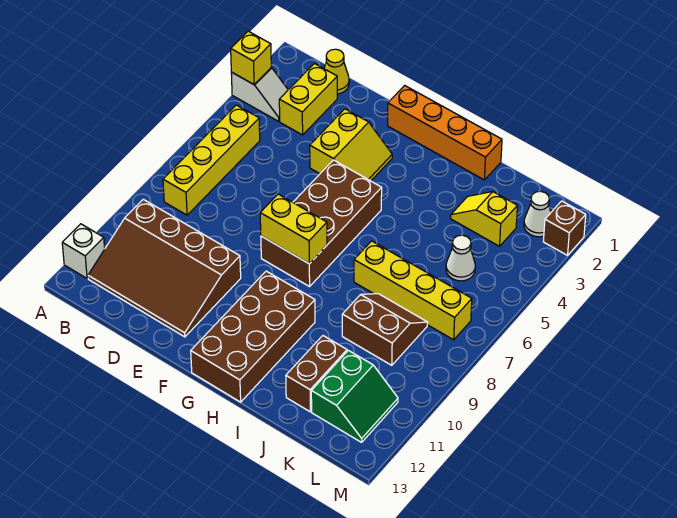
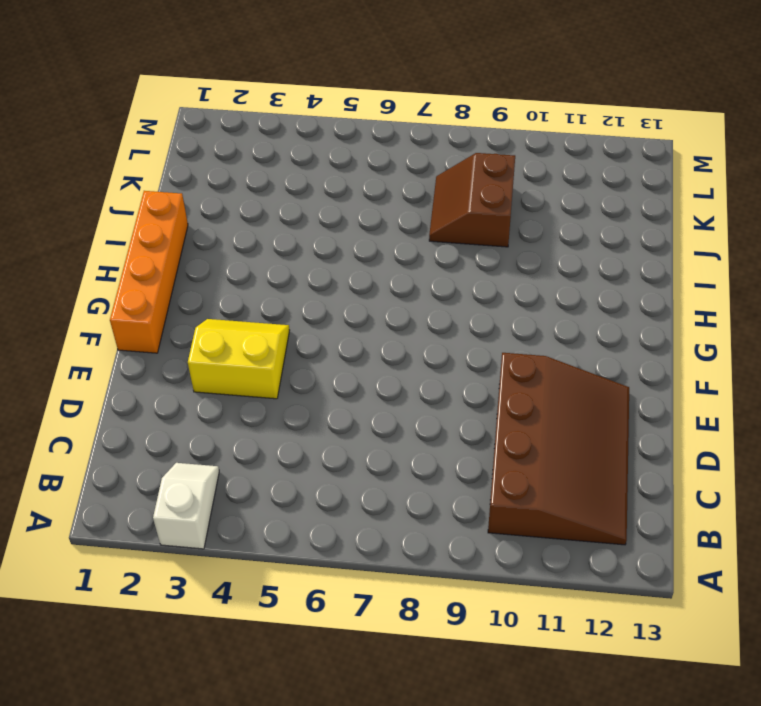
none -> white 1x1 brick [62,224,105,278]
none -> yellow 1x4 brick [163,105,260,215]
none -> yellow 1x1 cone [324,49,349,94]

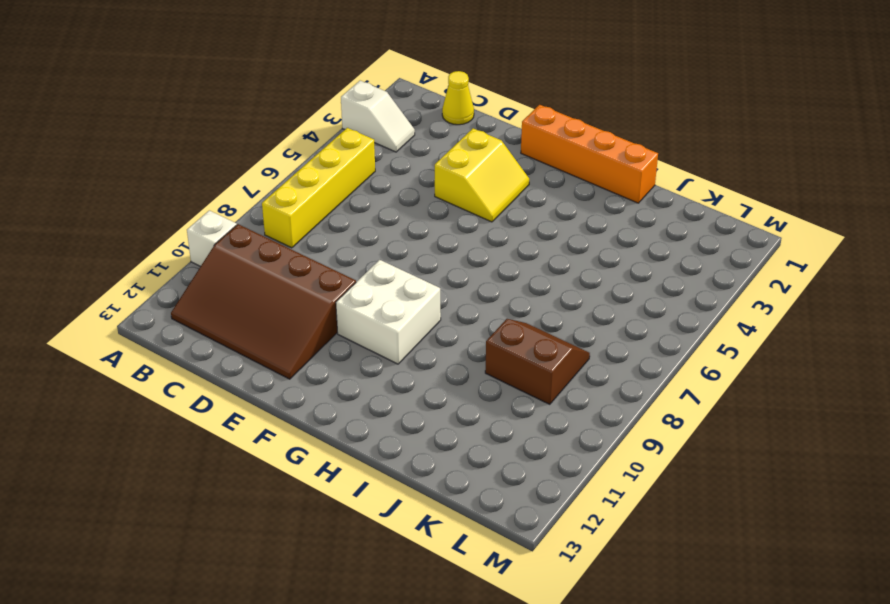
white 1x1 brick [187,210,237,267] -> white 1x1 brick moved to [62,224,105,278]
white 2x2 brick [336,260,441,364] -> brown 2x4 brick [191,271,315,402]
none -> yellow 1x2 brick [279,64,337,135]
none -> brown 2x4 brick [261,160,382,287]
none -> yellow 1x4 brick [354,241,472,340]

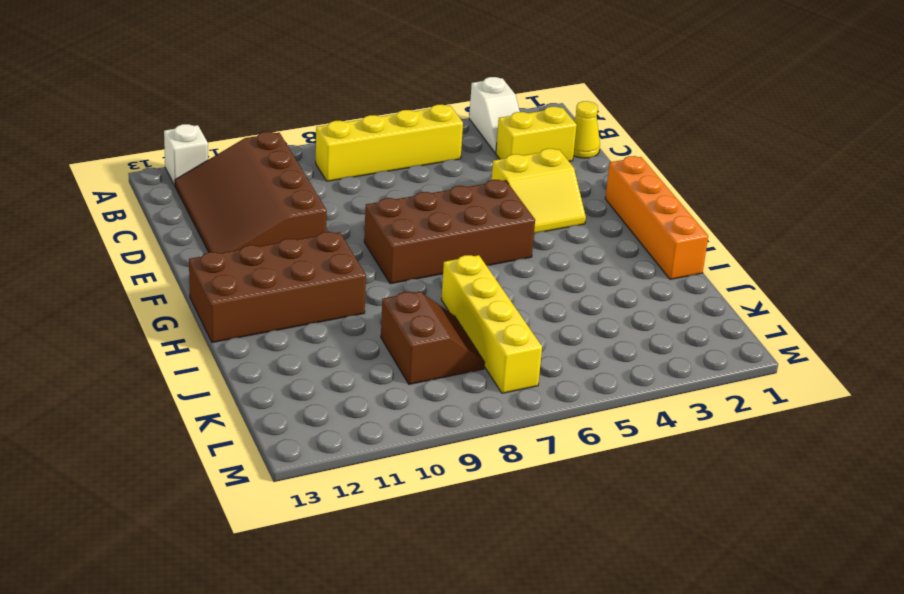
none -> yellow 1x2 slope [451,192,517,246]
none -> brown 1x2 brick [286,336,347,412]
none -> white 1x1 cone [446,235,475,281]

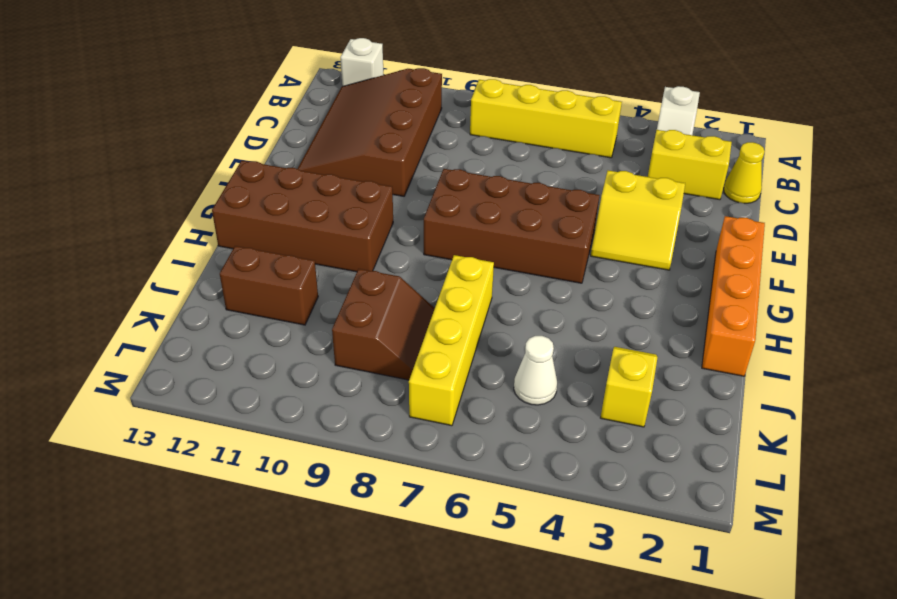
none -> green 2x2 slope [311,350,398,442]
none -> white 1x1 cone [524,191,551,237]
none -> brown 1x1 brick [543,201,586,255]

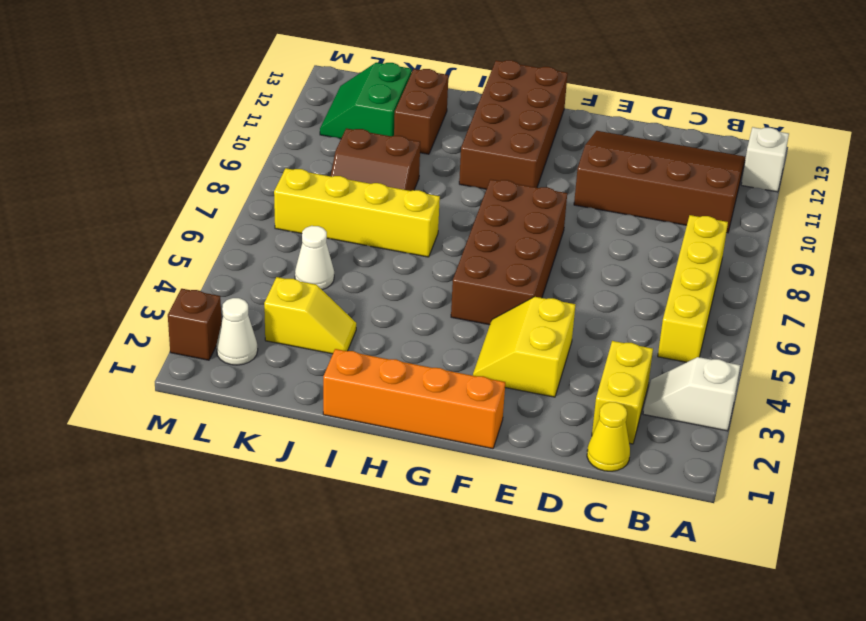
none -> yellow 1x1 brick [231,31,271,84]
none -> yellow 1x2 brick [260,194,327,264]

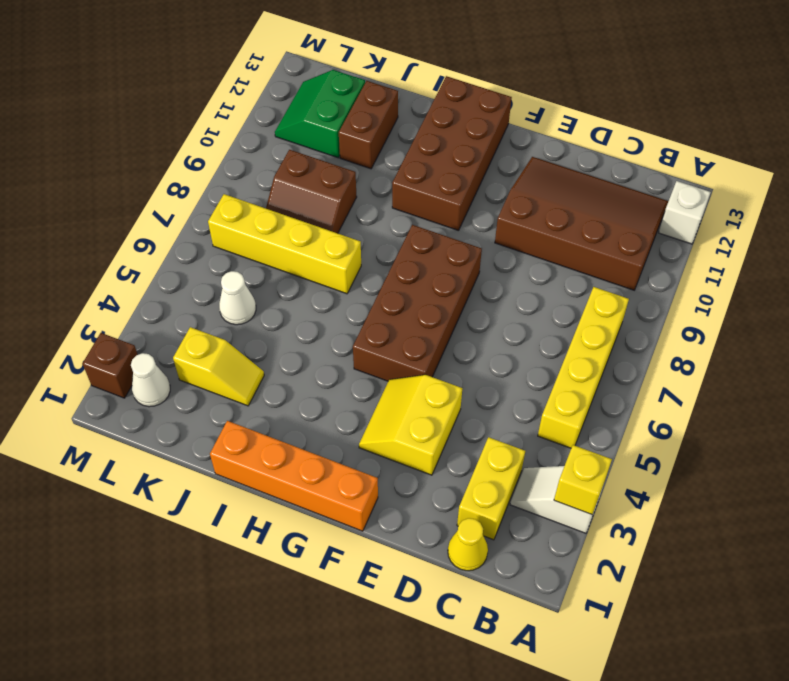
none -> yellow 1x2 brick [260,194,327,264]

